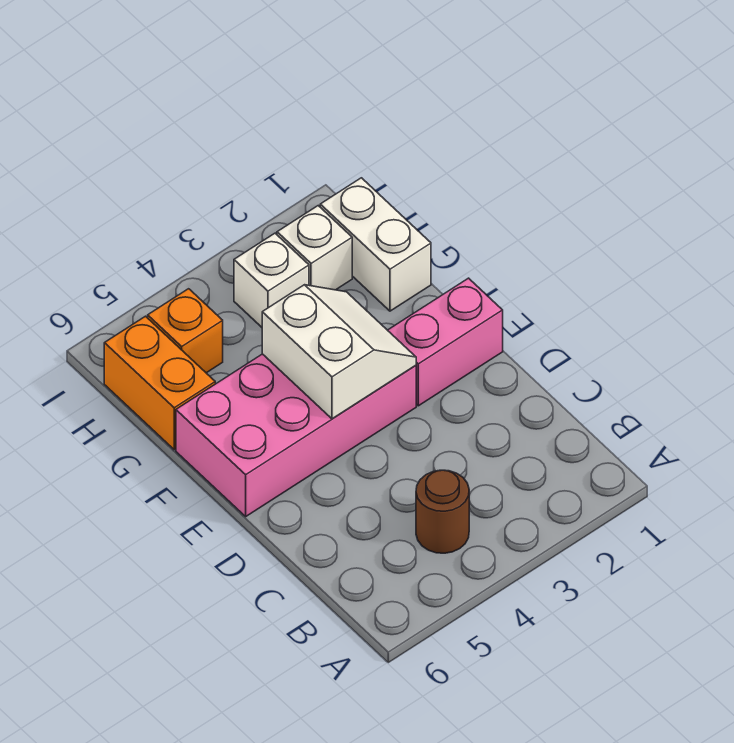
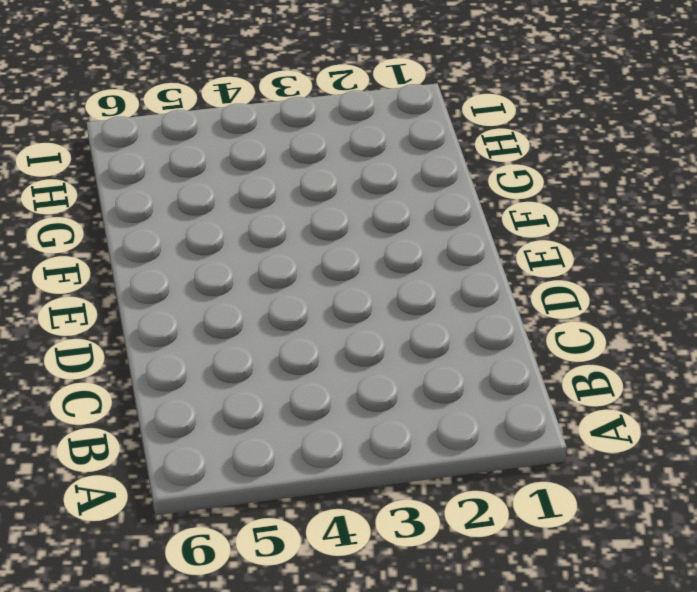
none -> brown 1x1 round brick [416,470,469,553]
none -> pink 1x2 brick [388,278,503,406]

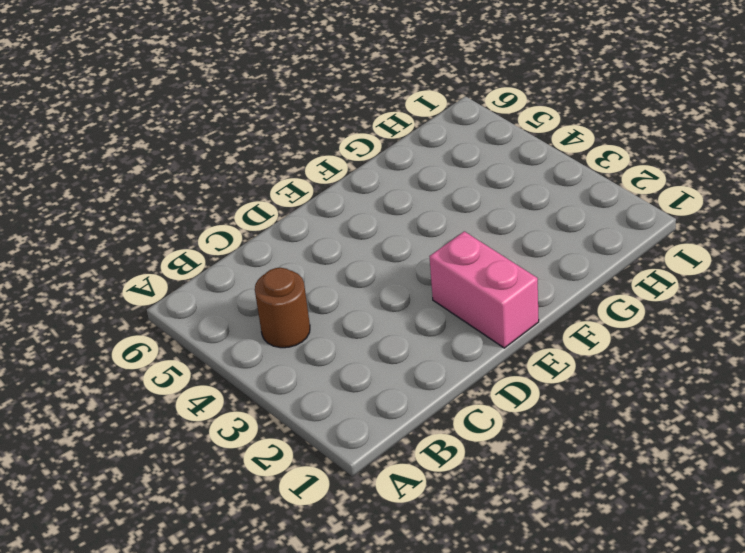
none -> pink 2x4 brick [176,354,416,516]
none -> white 1x2 brick [320,178,431,311]

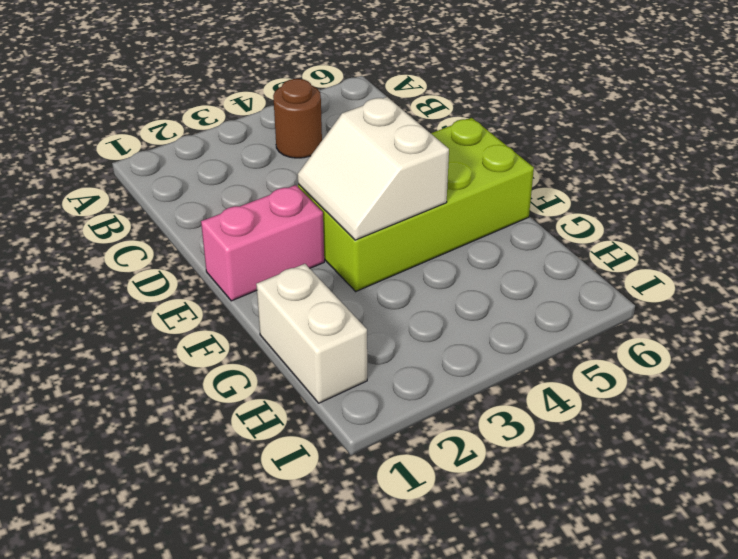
lime 2x4 brick [298,118,534,291] -> pink 2x4 brick [176,354,416,516]
none -> orange 1x2 brick [104,316,215,450]
none -> white 1x1 brick [277,206,352,290]

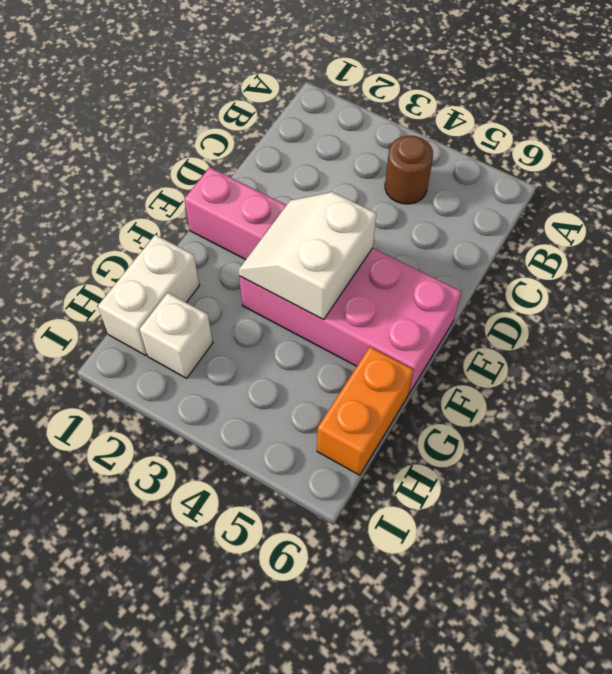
none -> white 1x1 brick [234,233,309,327]
none -> orange 1x1 brick [148,289,223,373]

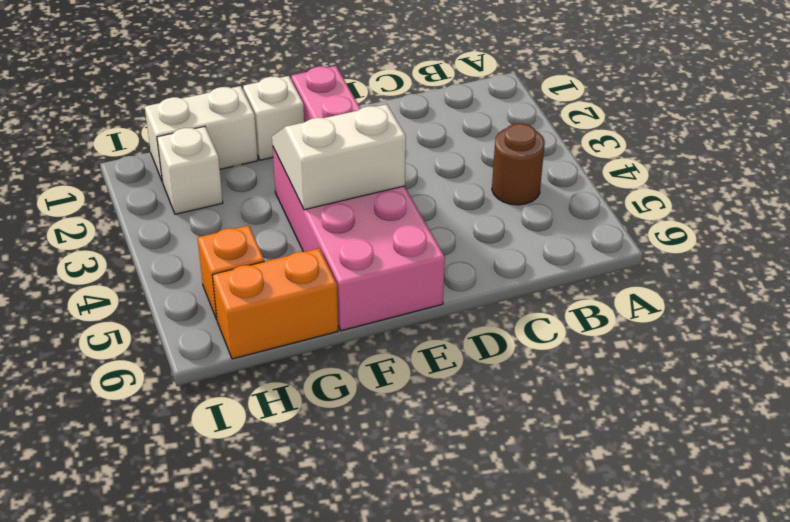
white 1x1 brick [243,76,304,160] -> white 1x1 brick moved to [234,233,309,327]

